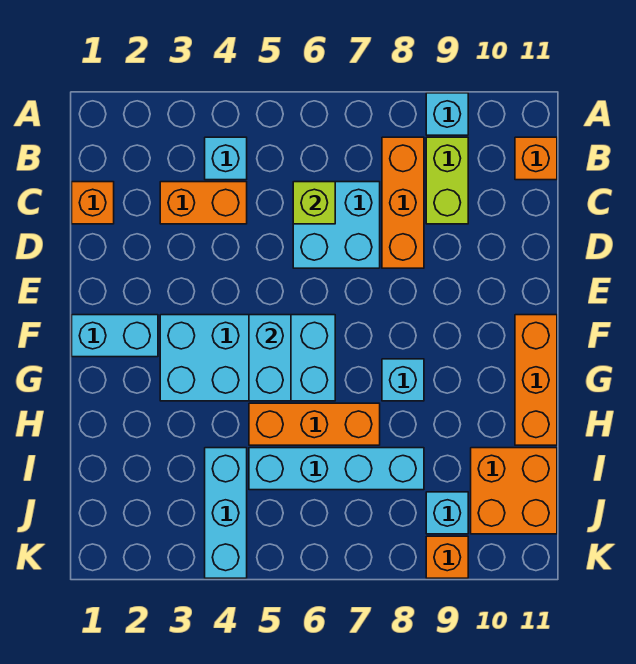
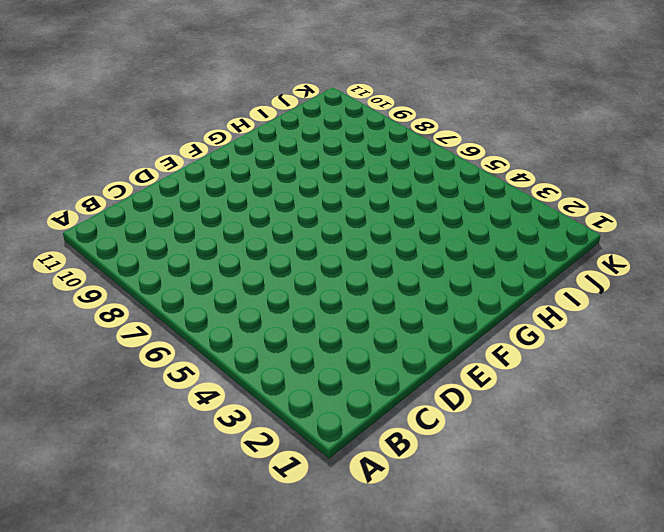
none -> cyan 1x1 brick [426,93,468,135]
none -> cyan 1x1 brick [205,137,247,180]
none -> orange 1x3 brick [382,137,424,268]

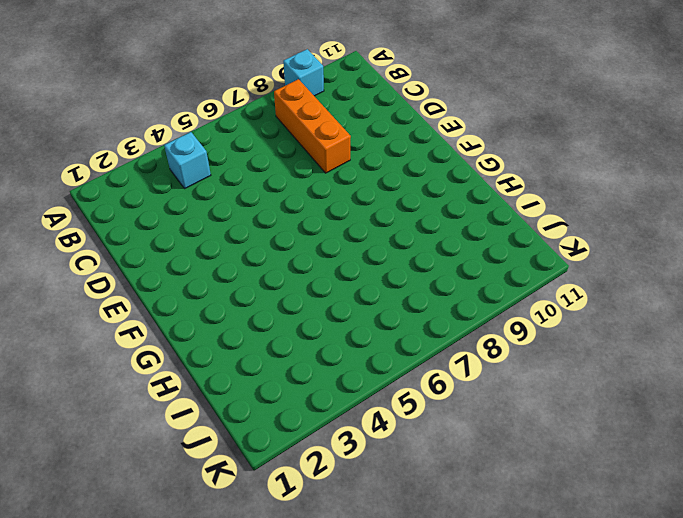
none -> lime 1x2 brick [426,137,468,224]
none -> orange 1x1 brick [515,137,557,180]
none -> orange 1x1 brick [72,182,114,224]

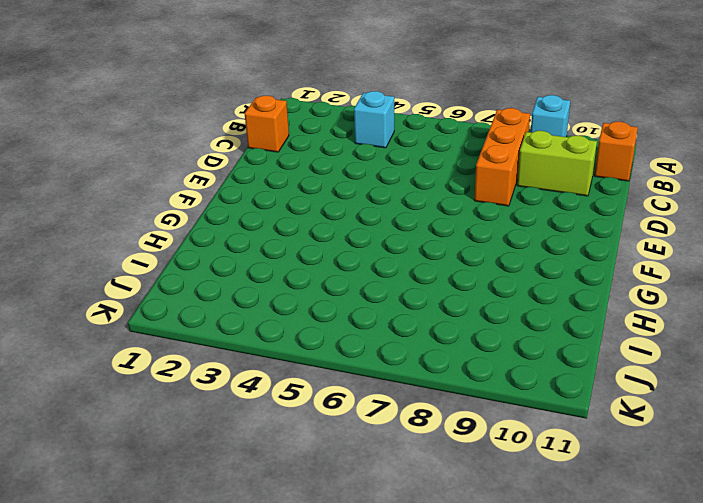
lime 1x2 brick [517,131,597,196] -> lime 1x2 brick turned to [426,137,468,224]
none -> orange 1x2 brick [160,182,247,224]
none -> cyan 2x2 brick [293,182,380,268]
none -> cyan 1x2 brick [72,315,158,357]

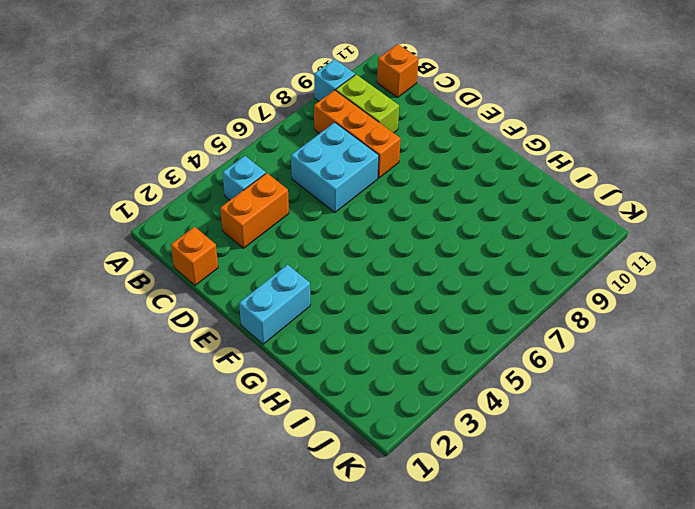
none -> cyan 2x4 brick [160,315,335,401]
none -> orange 1x3 brick [515,315,557,445]
none -> cyan 1x1 brick [382,359,424,401]

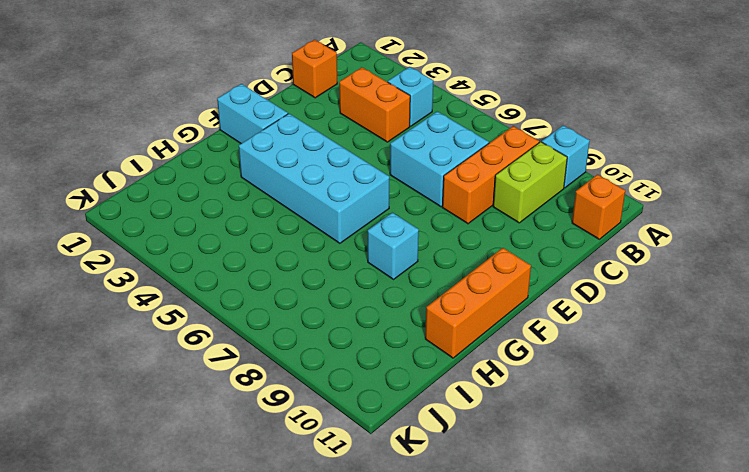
none -> orange 1x3 brick [249,403,380,445]
none -> cyan 1x3 brick [205,448,247,578]
none -> cyan 1x4 brick [249,448,424,490]

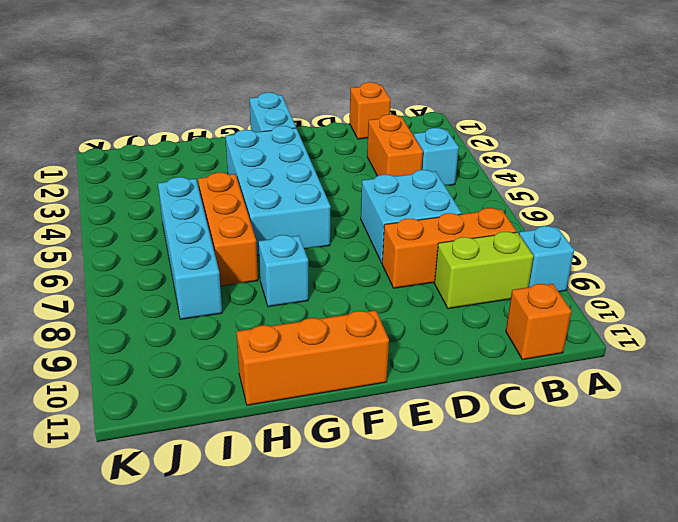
none -> cyan 1x3 brick [205,448,247,578]
none -> orange 2x2 brick [471,448,557,534]
none -> cyan 1x1 brick [426,492,468,534]

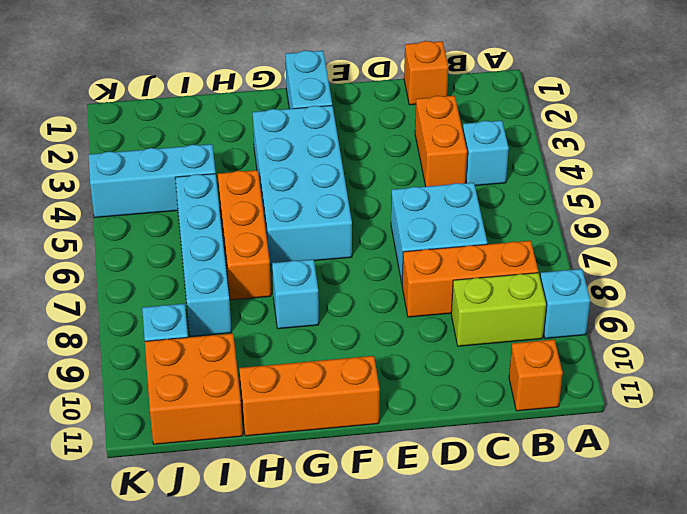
none -> orange 1x1 brick [426,536,468,578]
none -> lime 1x1 brick [293,182,335,224]
none -> cyan 1x2 brick [249,315,291,401]

